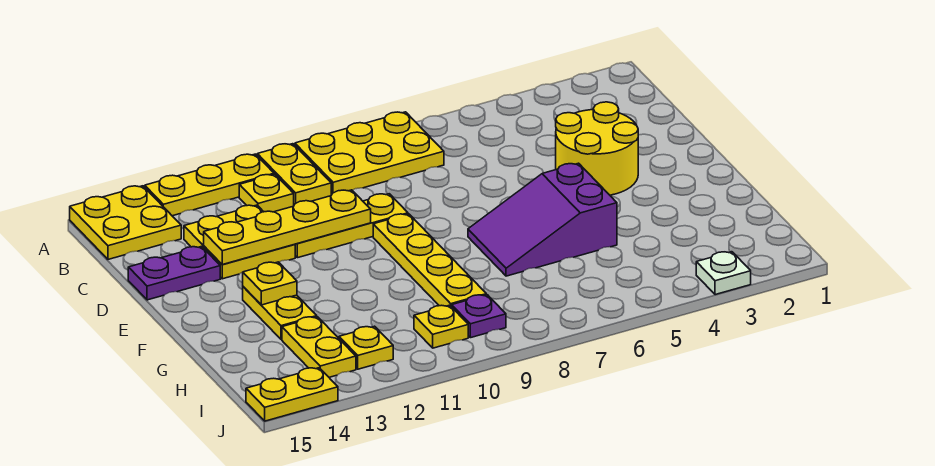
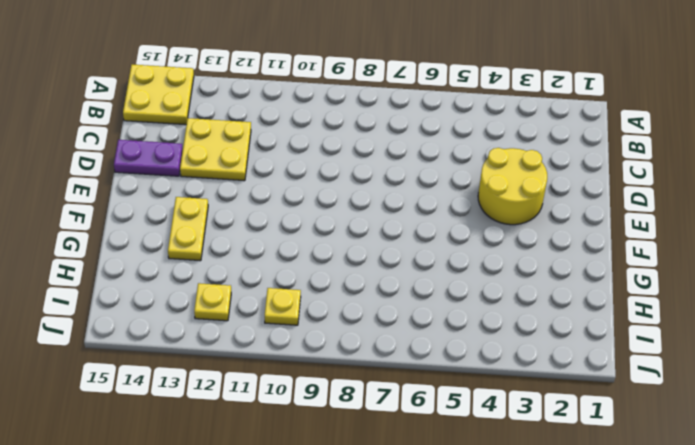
none -> yellow 2x3 plate [295,112,444,195]
none -> yellow 1x2 plate [257,144,331,205]
none -> yellow 1x3 plate [145,154,274,216]

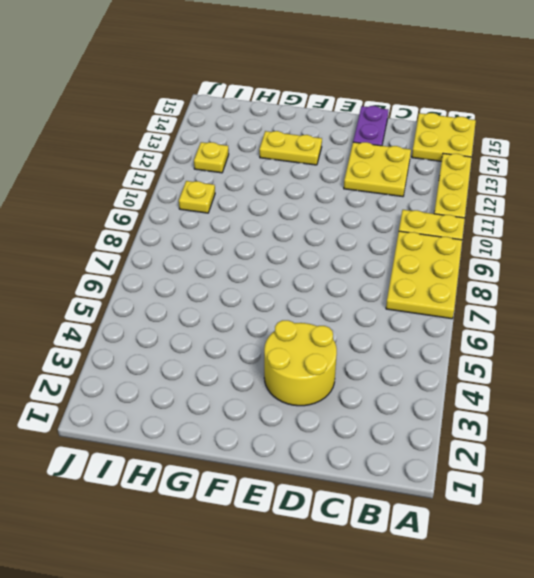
none -> yellow 1x1 plate [239,174,294,212]
none -> yellow 1x3 plate [295,194,408,258]
none -> yellow 1x4 plate [373,214,486,307]

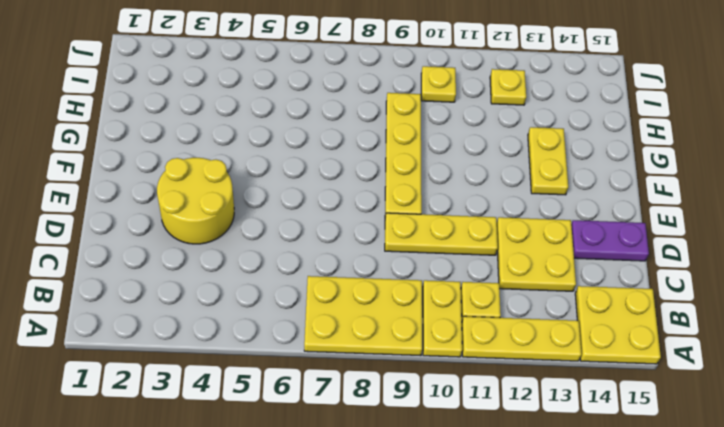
none -> purple 2x3 slope [468,163,617,276]
none -> yellow 1x2 plate [282,317,356,377]
none -> purple 1x1 plate [452,295,506,338]

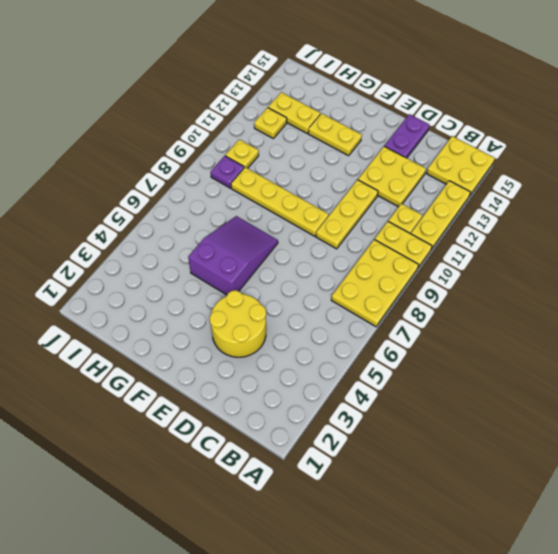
none -> white 1x1 plate [696,252,751,295]
none -> yellow 1x2 plate [246,368,338,421]
none -> yellow 1x4 plate [204,190,371,264]

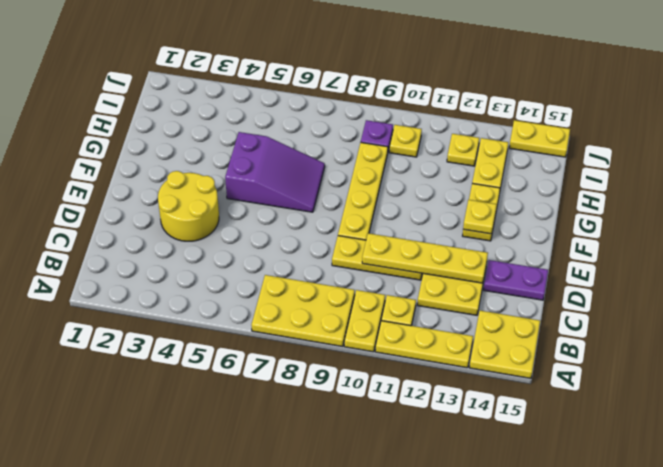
none -> white 1x1 plate [696,252,751,295]

